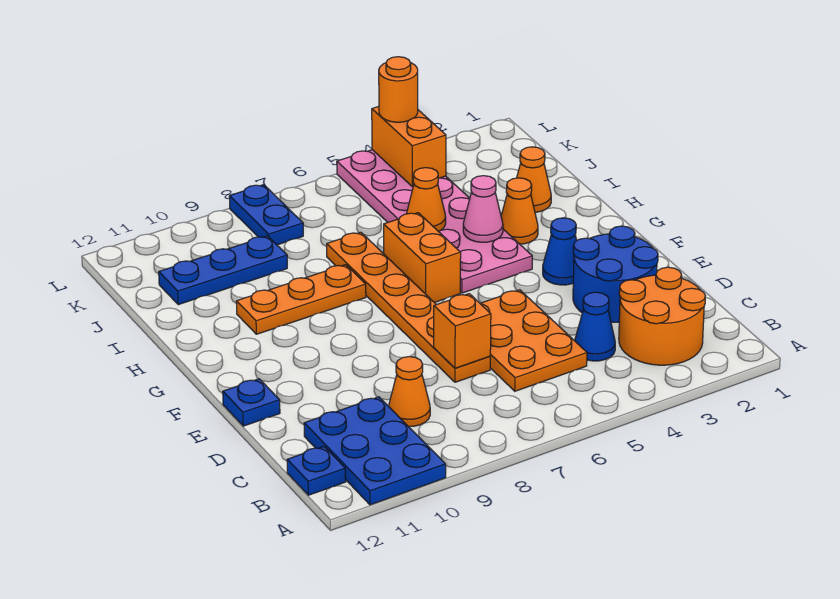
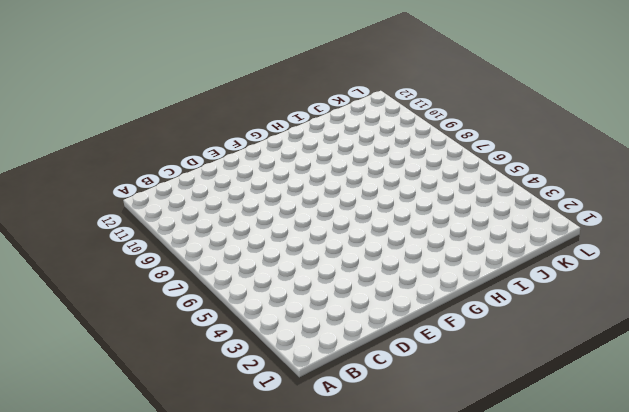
none -> blue 2x3 plate [304,397,446,505]
none -> orange 2x2 round brick [619,267,705,365]
none -> blue 1x1 plate [287,446,346,495]

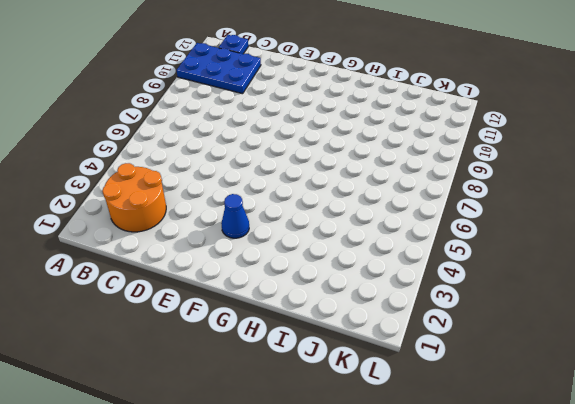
none -> blue 1x1 cone [575,292,615,361]
none -> orange 2x3 plate [480,290,587,391]
none -> orange 1x1 cone [389,357,430,427]

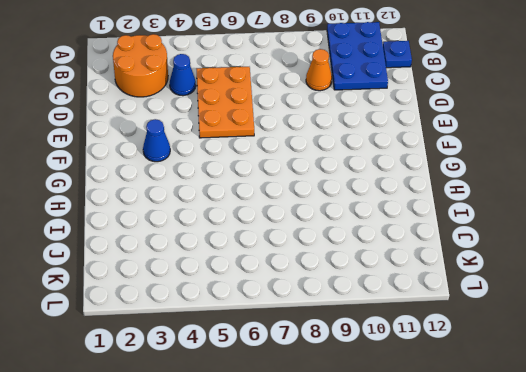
none -> blue 2x2 round brick [573,226,658,322]
none -> orange 1x6 plate [327,232,490,382]
none -> blue 1x1 plate [223,379,280,426]

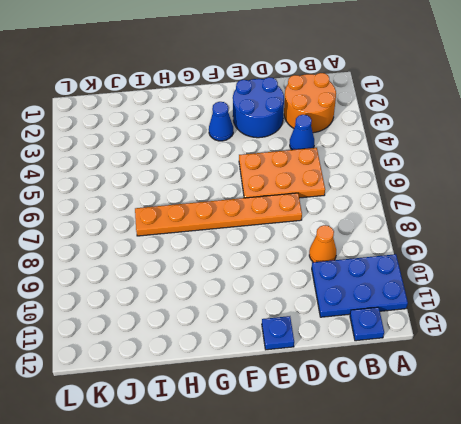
none -> pink 2x6 plate [337,150,532,293]
none -> orange 1x2 brick [384,213,461,303]
none -> orange 1x1 cone [501,178,538,244]

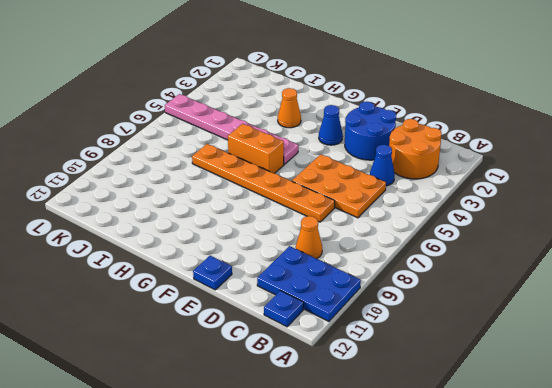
pink 1x6 plate [165,94,298,165] -> pink 2x6 plate [337,150,532,293]
none -> orange 1x3 plate [236,265,366,334]
none -> orange 1x1 cone [517,147,551,212]
none -> blue 1x3 plate [159,236,287,305]

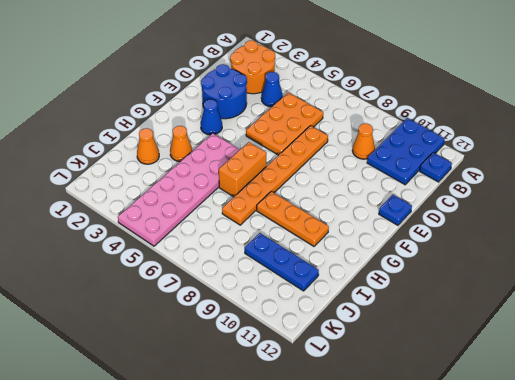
none -> blue 1x2 plate [229,185,303,245]
none -> orange 1x1 brick [434,294,491,368]
none -> pink 1x1 cone [463,176,503,242]

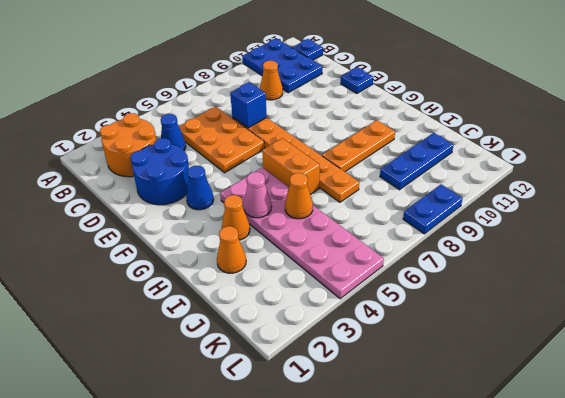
blue 1x1 brick [230,82,267,128] -> orange 1x1 brick [434,294,491,368]
blue 1x2 plate [403,184,463,234] -> blue 1x2 plate turned to [229,185,303,245]
none -> orange 1x2 brick [372,106,446,187]
none -> orange 1x1 round brick [379,57,418,122]

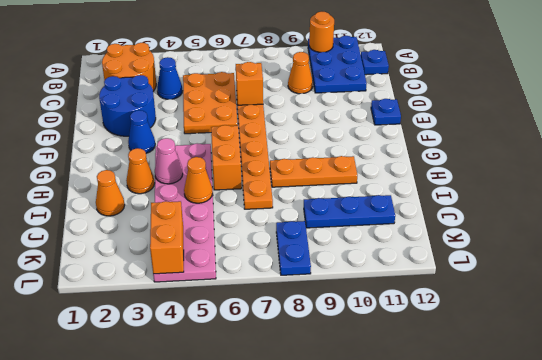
orange 1x1 round brick [309,11,334,52] -> orange 1x1 round brick moved to [379,57,418,122]

